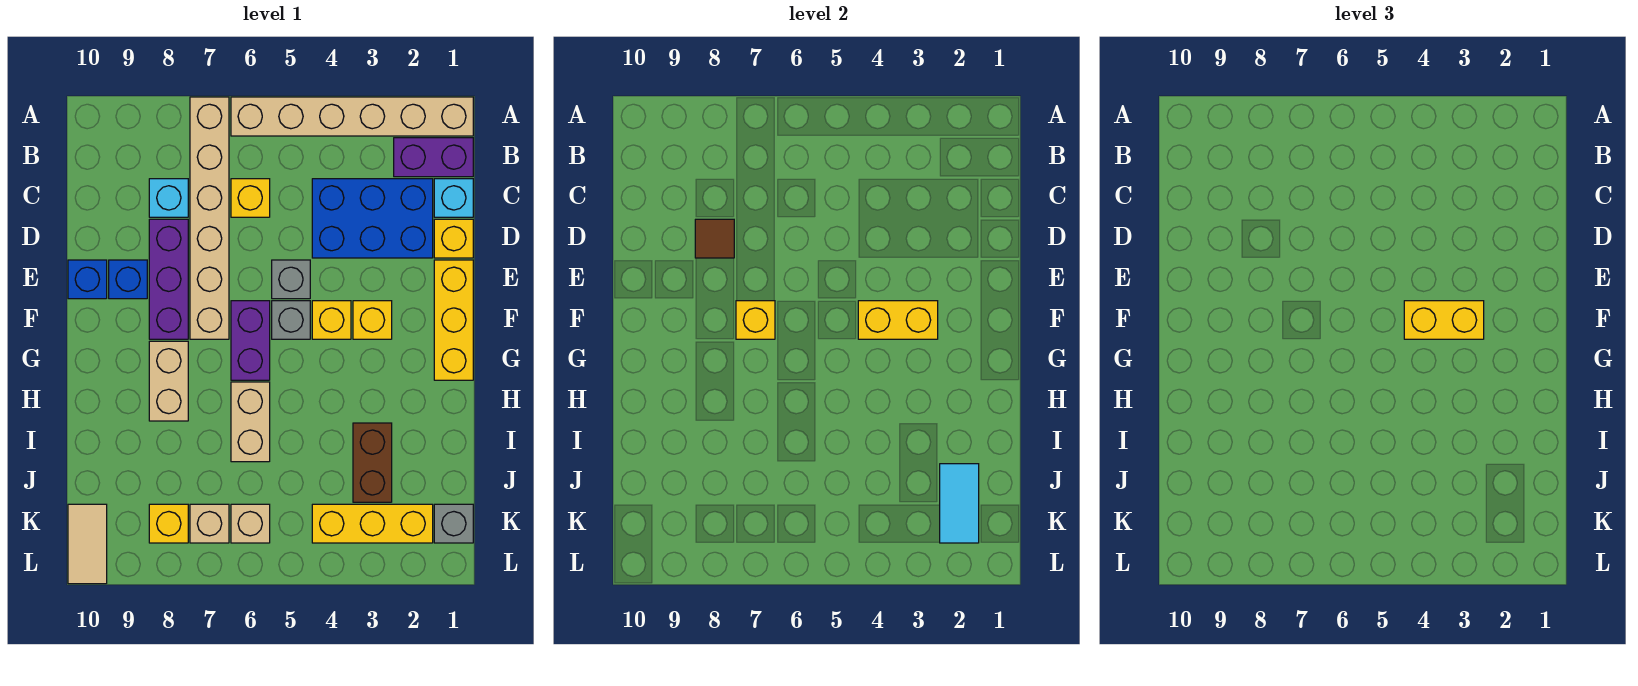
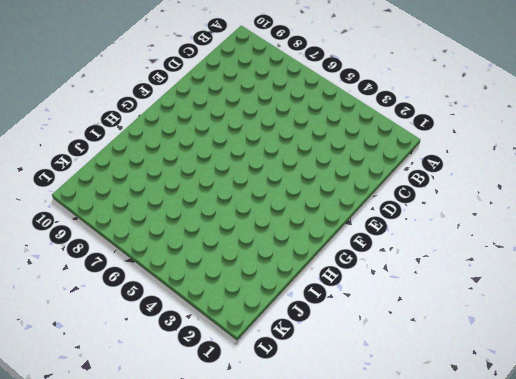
none -> tan 1x6 brick [231,97,473,136]
none -> tan 1x6 brick [190,97,229,339]
none -> purple 1x2 brick [394,138,473,177]
none -> cyan 1x1 brick [434,179,473,217]

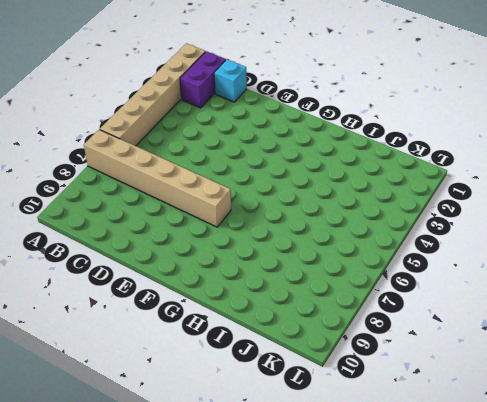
none -> blue 2x3 brick [312,179,433,258]
none -> yellow 1x1 brick [231,179,270,217]
none -> cyan 1x1 brick [149,179,188,217]
none -> yellow 1x1 brick [434,219,473,258]

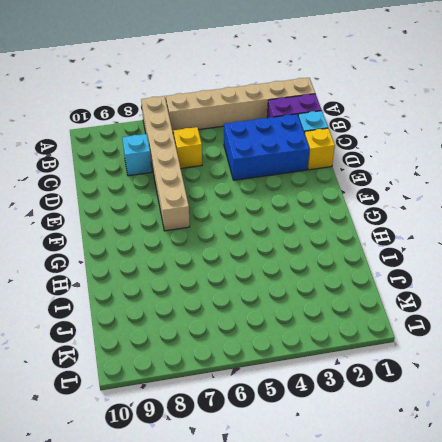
none -> purple 1x3 brick [149,219,188,339]
none -> yellow 1x3 brick [434,260,473,380]
none -> grey 1x1 brick [272,260,310,299]
none -> blue 1x1 brick [109,260,147,299]

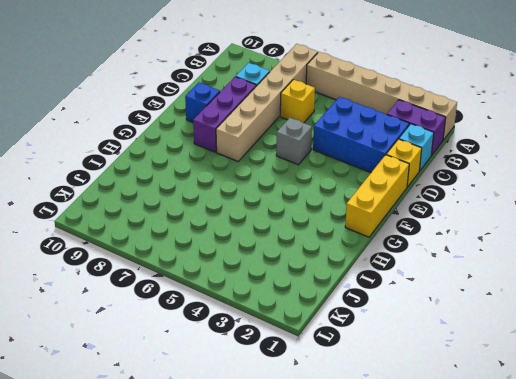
none -> blue 1x1 brick [68,260,107,299]
none -> yellow 1x1 brick [353,301,392,339]
none -> yellow 1x1 brick [312,301,351,339]
none -> grey 1x1 brick [272,301,310,339]

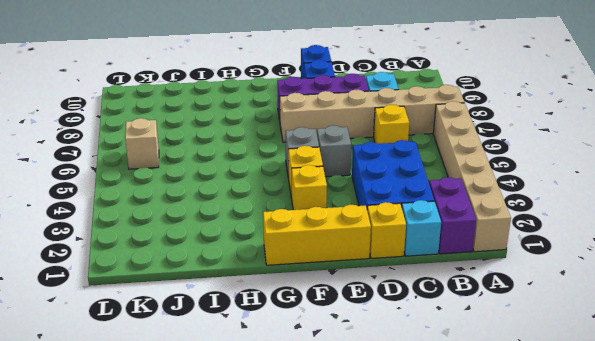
none -> purple 1x2 brick [231,301,270,380]
none -> tan 1x2 brick [149,341,188,421]
none -> tan 1x2 brick [231,382,270,462]
none -> brown 1x2 brick [353,423,392,502]

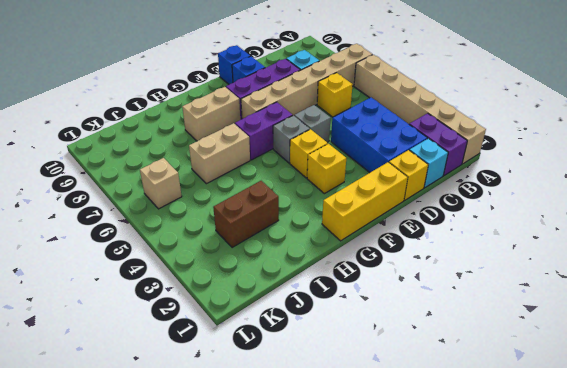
none -> grey 1x1 brick [434,504,473,543]
none -> yellow 1x3 brick [312,504,433,543]
none -> tan 1x1 brick [190,504,229,543]
none -> yellow 1x1 brick [149,504,188,543]

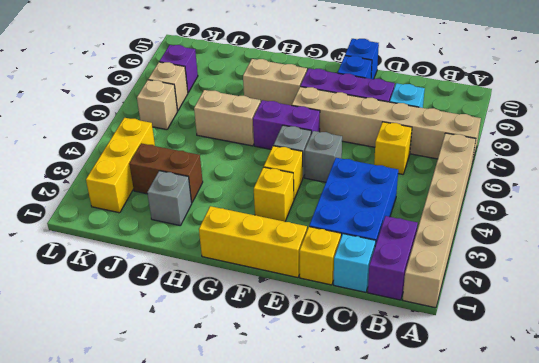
grey 1x1 brick [147,171,192,226] -> grey 1x1 brick moved to [434,504,473,543]
purple 1x1 brick [159,45,198,92] -> yellow 1x1 brick [149,504,188,543]
none -> tan 1x2 tile [68,504,107,584]
none -> brown 1x1 tile [695,219,734,258]
none -> yellow 1x2 brick [858,301,938,339]
none -> yellow 1x1 brick [736,301,775,339]

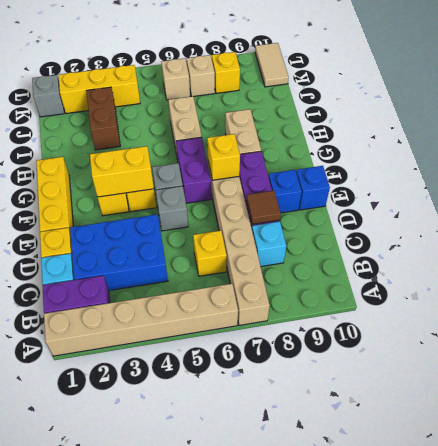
none -> cyan 1x2 tile [940,464,979,543]
none -> yellow 1x2 brick [1404,301,1484,339]

